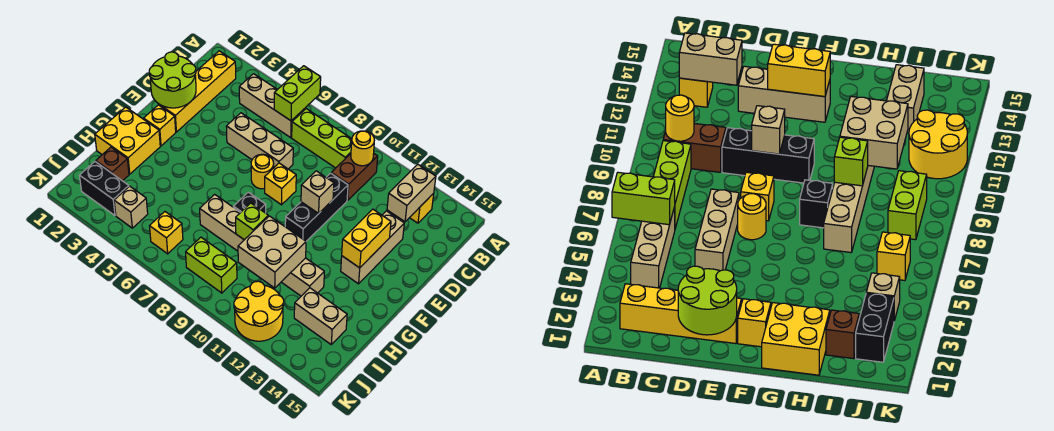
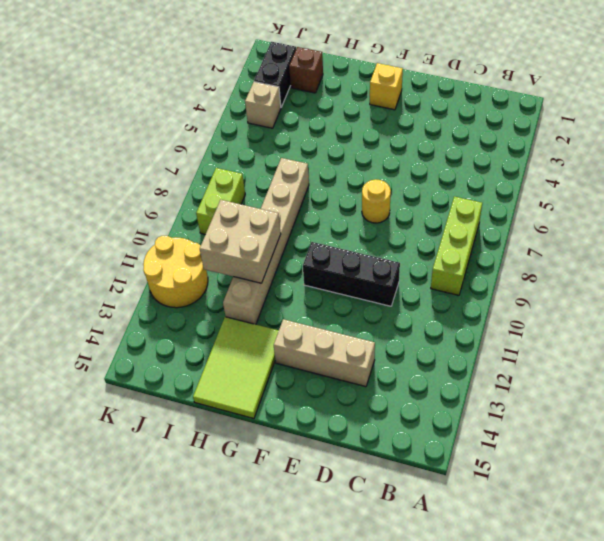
lime 2x3 tile [193,317,279,419] -> none
none -> yellow 1x4 brick [159,51,236,132]
none -> tan 1x3 brick [239,74,305,138]
none -> brown 1x2 brick [331,154,378,200]

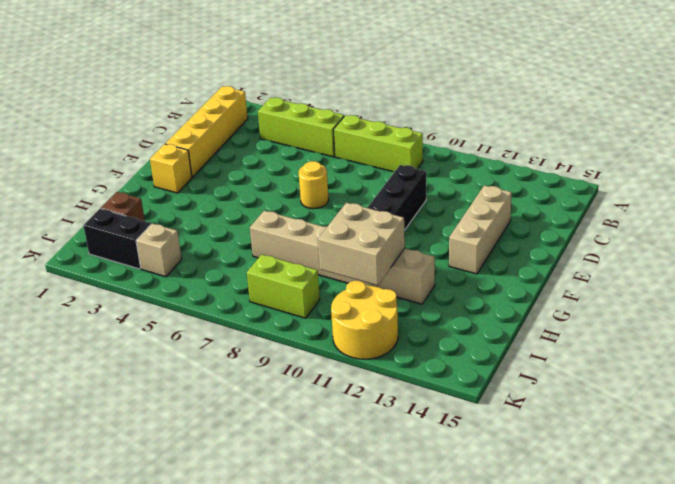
lime 1x3 brick [258,97,344,157] -> tan 1x3 brick [239,74,305,138]
none -> brown 1x2 brick [331,154,378,200]
none -> yellow 1x1 brick [410,193,434,223]
none -> tan 1x3 brick [226,113,293,169]

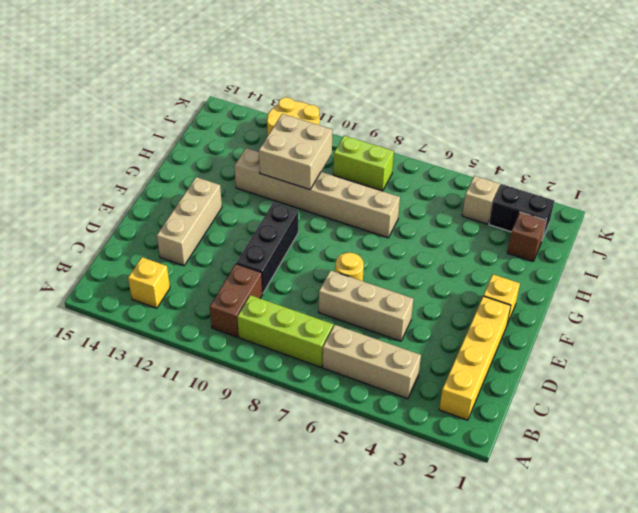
none -> yellow 1x1 brick [265,163,296,205]
none -> yellow 2x2 brick [95,107,160,174]
none -> black 1x1 brick [233,192,266,213]

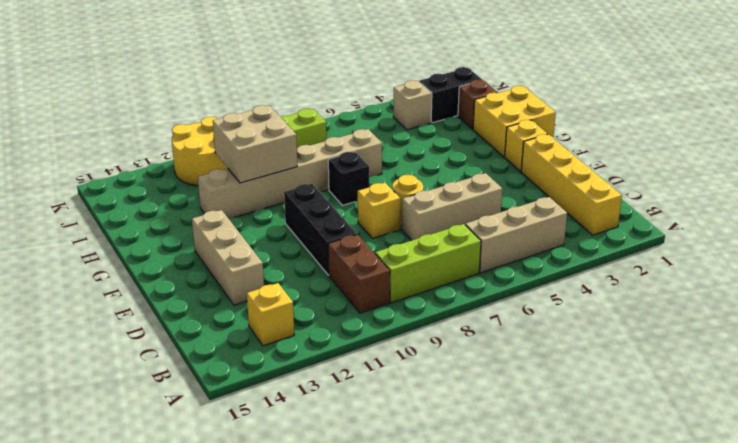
none -> tan 1x2 brick [294,288,347,344]
none -> yellow 1x1 brick [150,212,183,254]
none -> lime 1x2 brick [274,66,321,121]

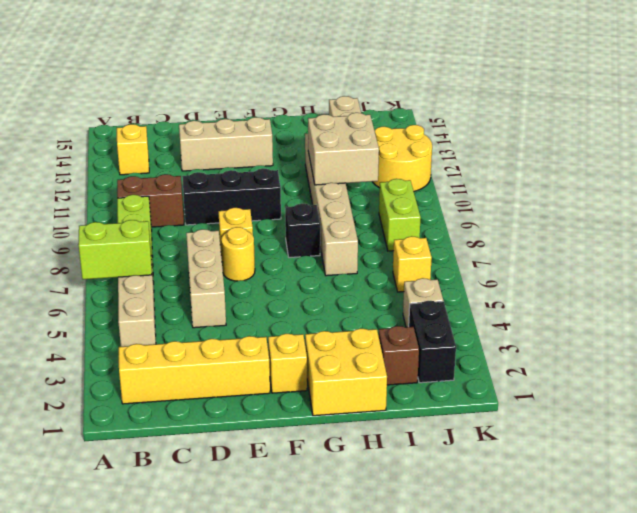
none -> yellow 1x1 round brick [351,131,374,166]
none -> tan 1x2 brick [387,164,436,222]
none -> lime 2x2 round brick [149,52,196,108]

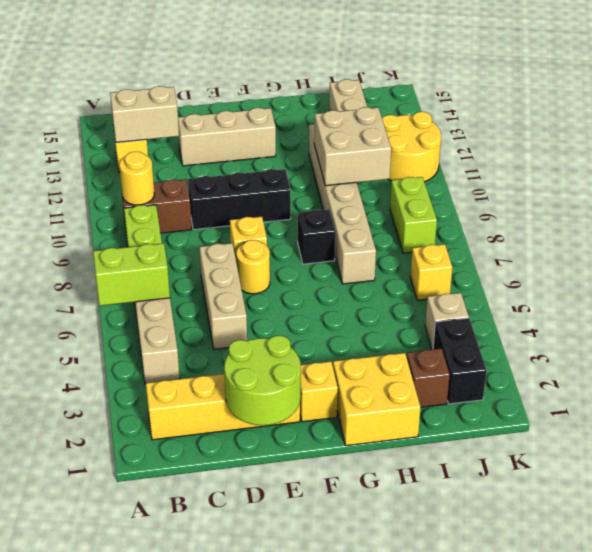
none -> tan 1x1 brick [301,171,334,213]
none -> yellow 1x2 brick [342,209,391,268]
none -> lime 1x1 brick [236,203,268,240]

